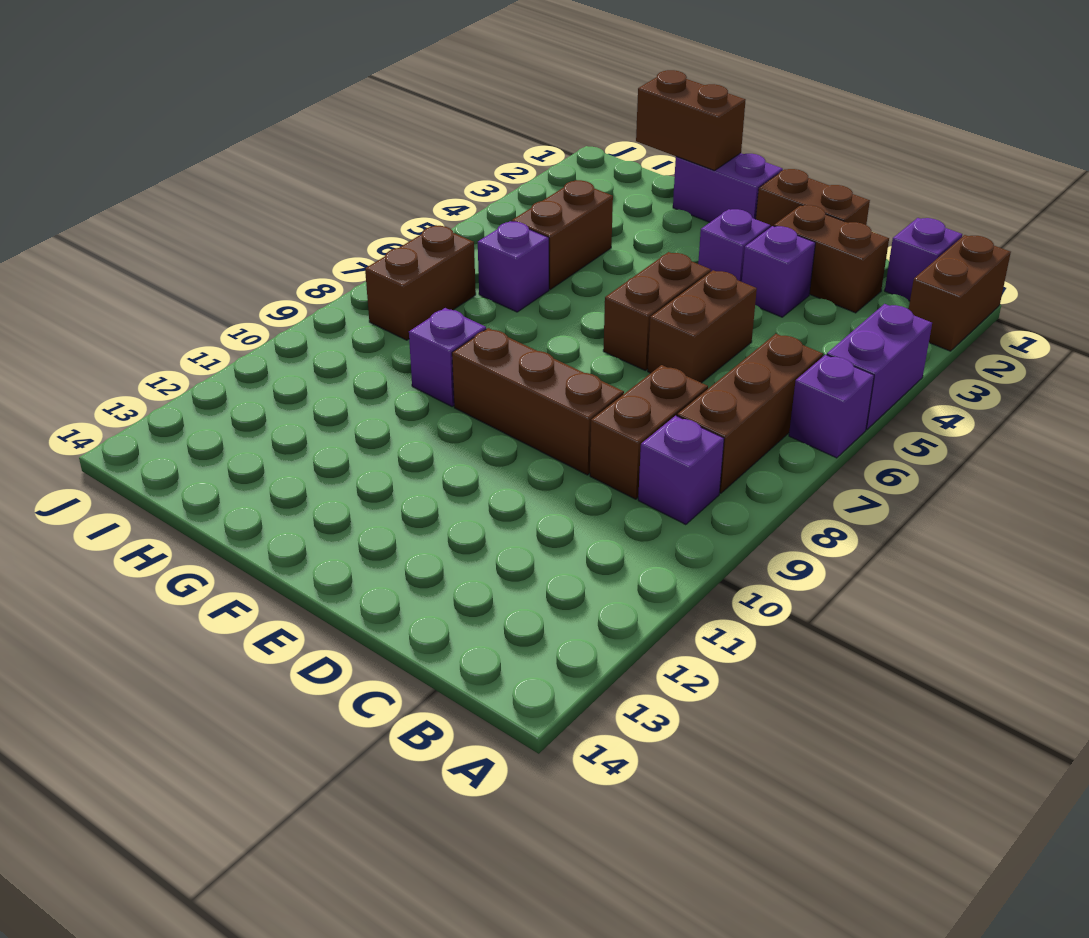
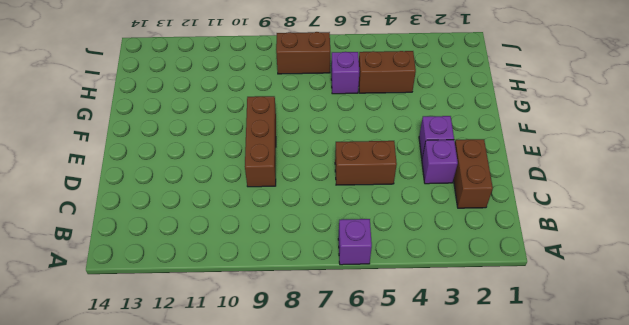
none -> brown 1x2 brick [909,235,1011,351]
none -> purple 1x2 brick [827,304,932,429]
none -> purple 1x1 brick [885,218,962,301]

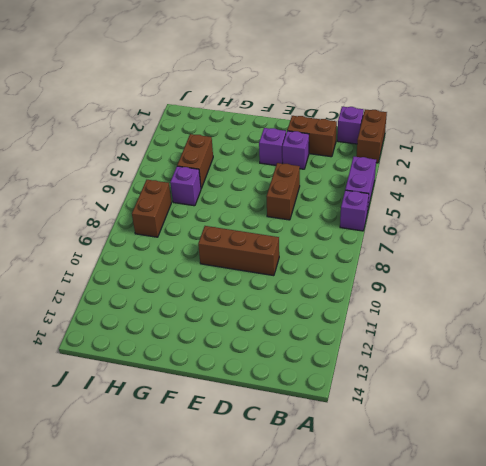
none -> brown 1x3 brick [677,334,823,493]
none -> purple 1x1 brick [638,416,724,525]
none -> brown 1x2 brick [590,365,708,499]

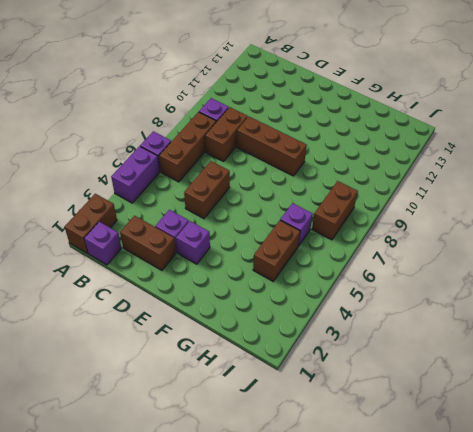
none -> brown 1x2 brick [756,169,870,227]
none -> brown 1x2 brick [603,252,711,370]
none -> purple 1x2 brick [673,153,783,222]

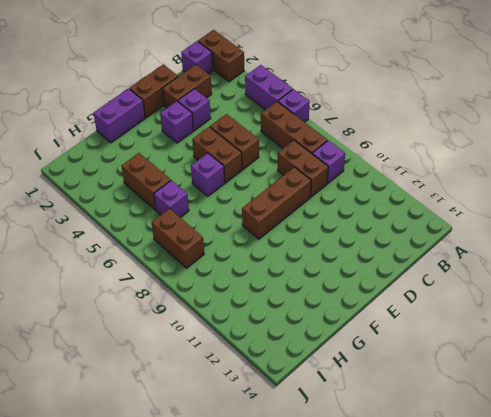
purple 1x1 brick [191,153,225,196] -> purple 1x1 brick moved to [409,308,486,406]
none -> brown 1x2 brick [636,70,745,171]

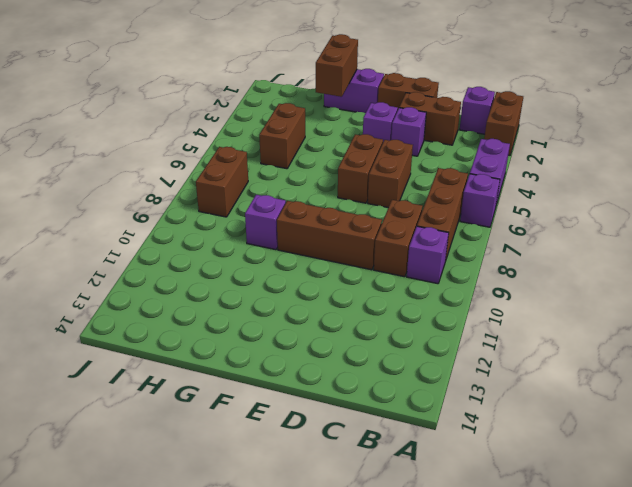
brown 1x2 brick [316,34,358,97] -> brown 1x2 brick turned to [636,70,745,171]
none -> purple 1x1 brick [478,221,549,312]

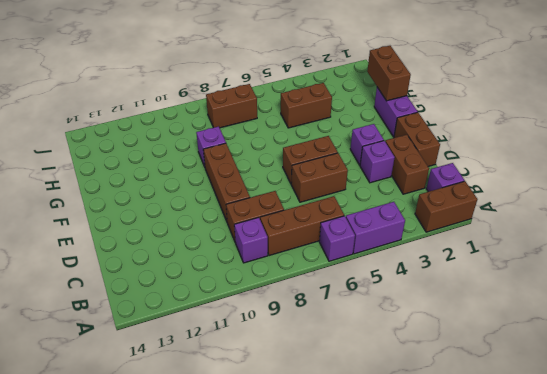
none -> purple 1x1 brick [478,221,549,312]

